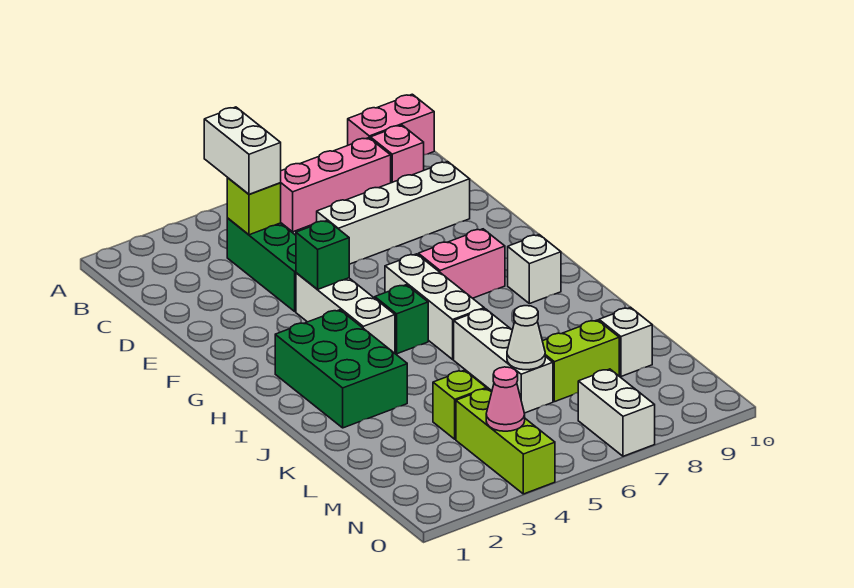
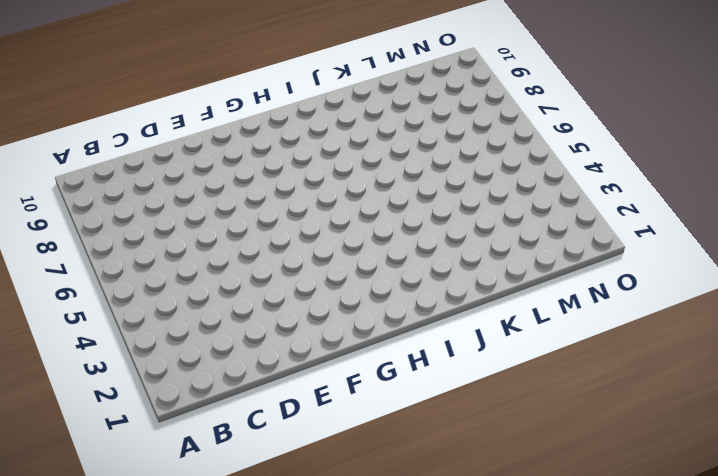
none -> pink 1x2 brick [348,94,434,155]
none -> pink 1x3 brick [281,138,391,232]
none -> pink 1x1 brick [370,125,424,183]

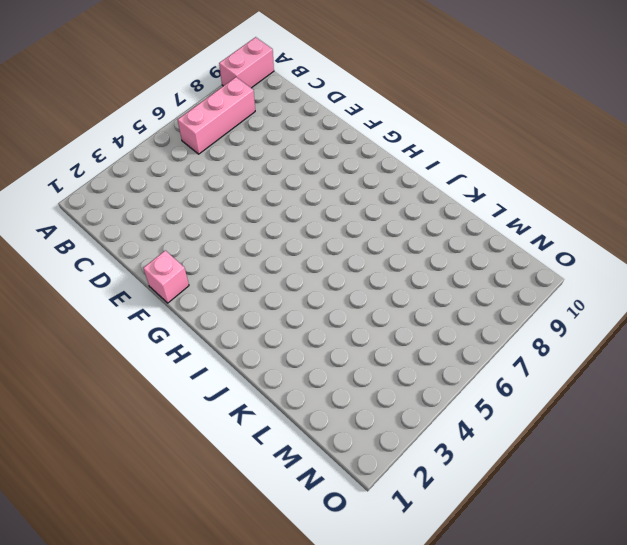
pink 1x1 brick [143,250,189,303] -> pink 1x1 brick moved to [370,125,424,183]
none -> green 1x3 brick [227,218,296,312]
none -> white 1x4 brick [317,162,470,264]
none -> white 1x3 brick [296,273,395,353]

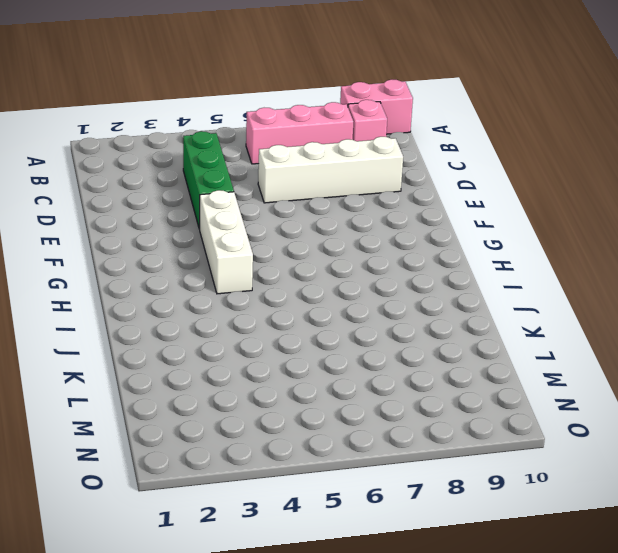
none -> white 1x3 brick [385,254,484,359]
none -> pink 1x2 brick [418,229,505,298]
none -> green 2x3 brick [275,310,407,428]

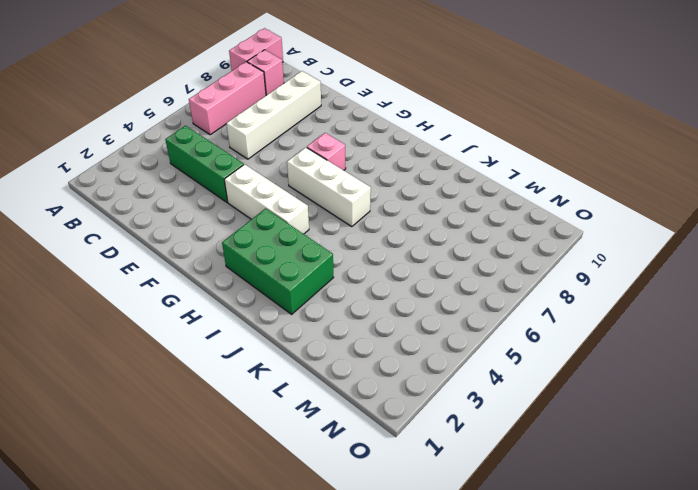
pink 1x1 brick [307,133,346,170] -> pink 1x2 brick [418,229,505,298]
none -> green 1x1 brick [375,285,428,354]
none -> white 1x1 brick [508,235,561,304]
none -> white 1x3 brick [454,309,553,413]

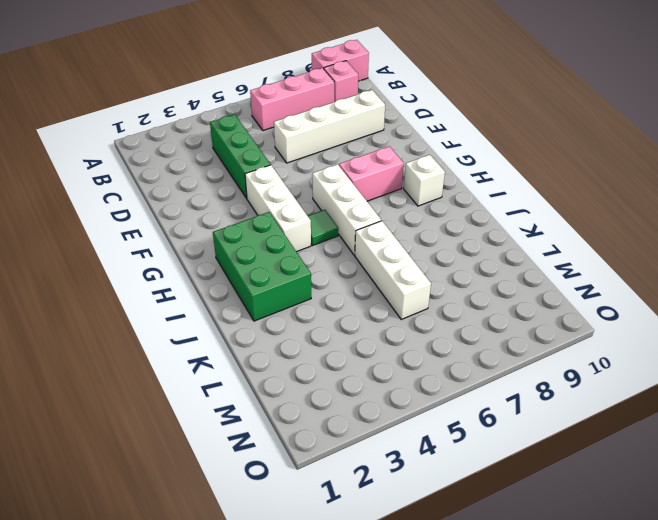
green 1x1 tile [308,210,338,246] -> green 1x1 brick [375,285,428,354]
none -> lime 1x1 brick [433,370,486,439]
none -> lime 1x2 brick [543,320,619,402]
none -> white 1x1 brick [599,307,652,376]

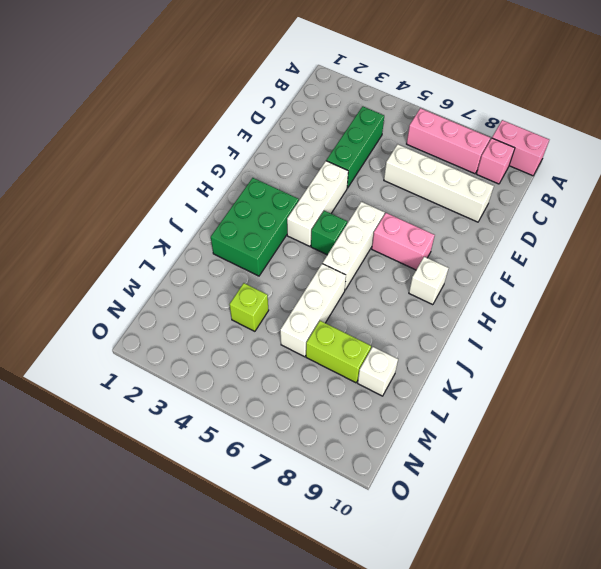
none -> lime 1x3 brick [456,389,555,494]
none -> white 1x2 brick [578,369,655,456]
none -> lime 1x1 brick [227,178,281,235]

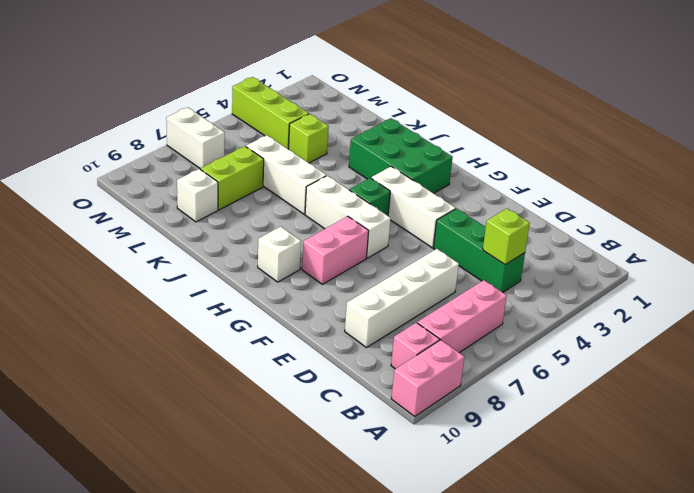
none -> green 1x1 brick [296,220,349,290]
none -> white 1x1 cone [507,306,545,370]
none -> pink 1x1 cone [486,367,525,431]

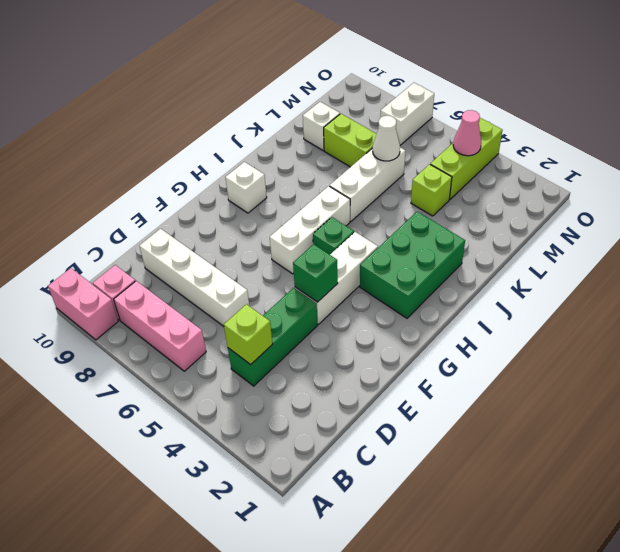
none -> pink 1x2 brick [418,229,505,298]
none -> white 1x2 brick [204,107,281,194]

